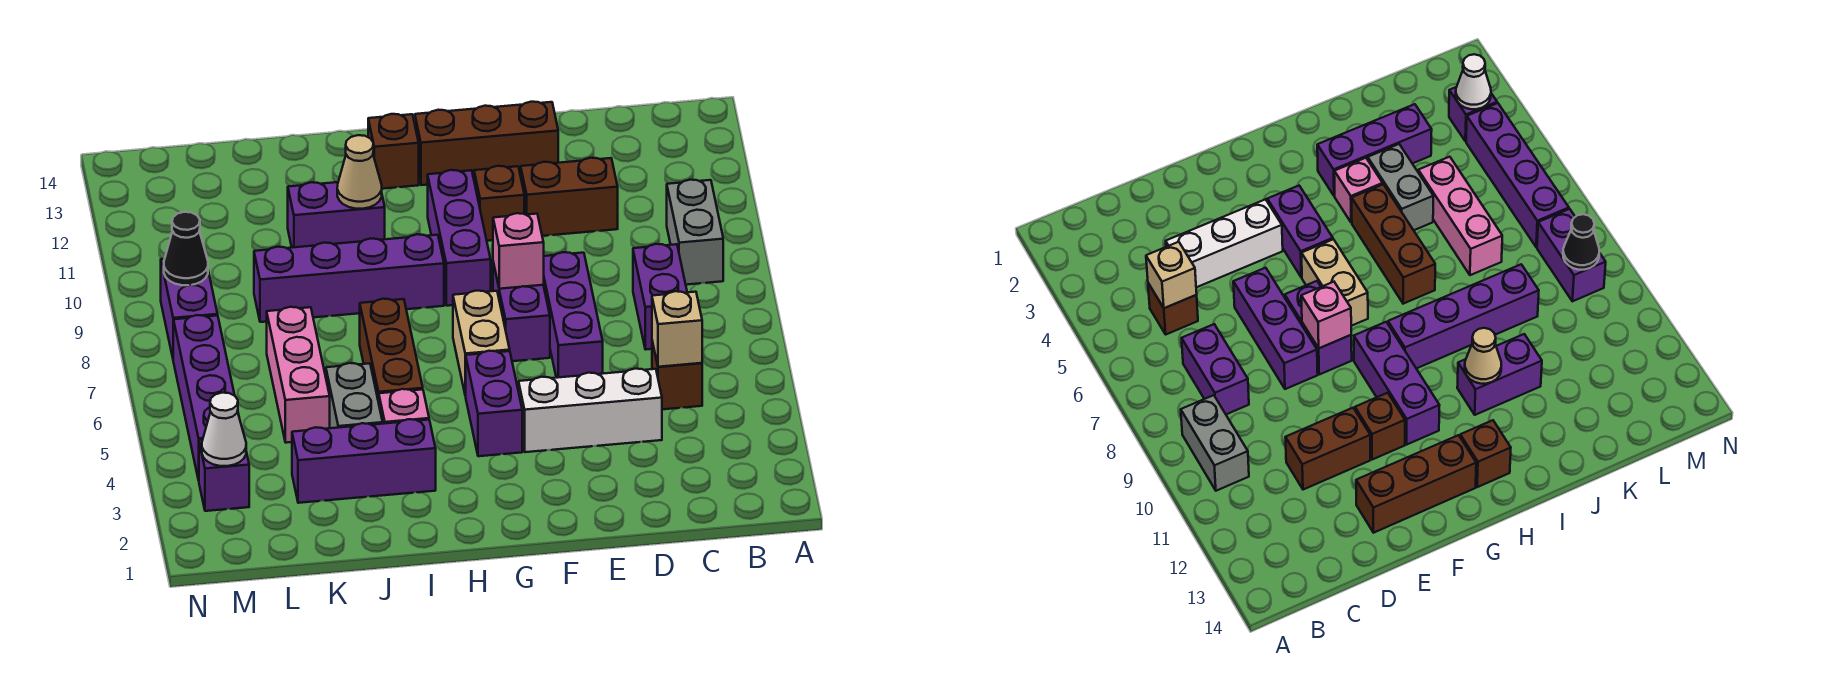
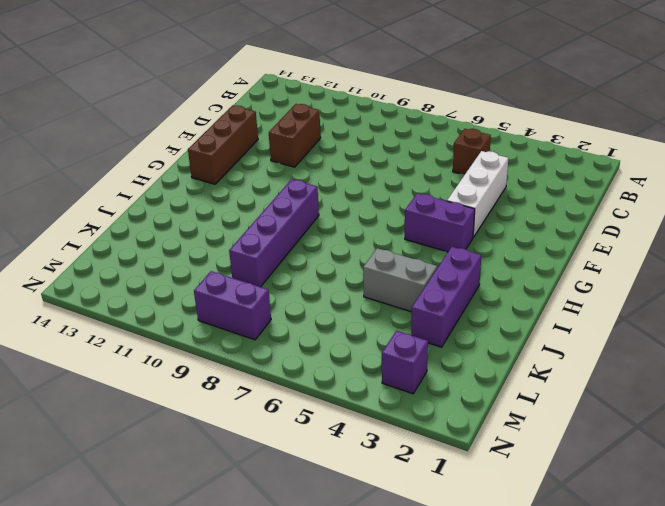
none -> grey 1x2 brick [667,180,723,285]
none -> purple 1x2 brick [633,244,687,350]
none -> purple 1x3 brick [544,252,603,378]

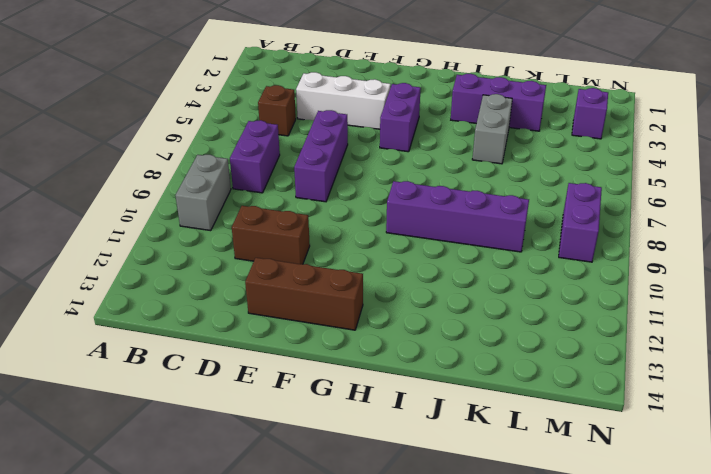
none -> purple 1x2 brick [493,262,550,361]
none -> brown 1x1 brick [474,166,524,241]
none -> tan 1x2 brick [453,291,510,396]

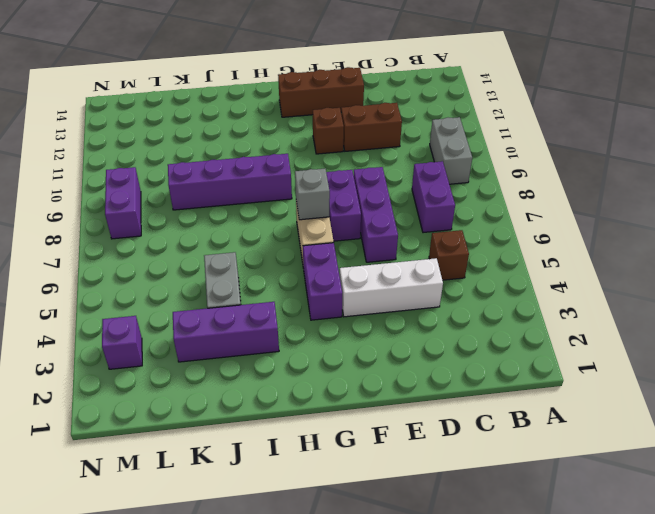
grey 1x1 brick [295,169,330,220] -> none
none -> purple 1x3 brick [428,170,491,306]
none -> brown 1x1 brick [368,114,419,189]
none -> pink 1x1 brick [379,389,429,424]

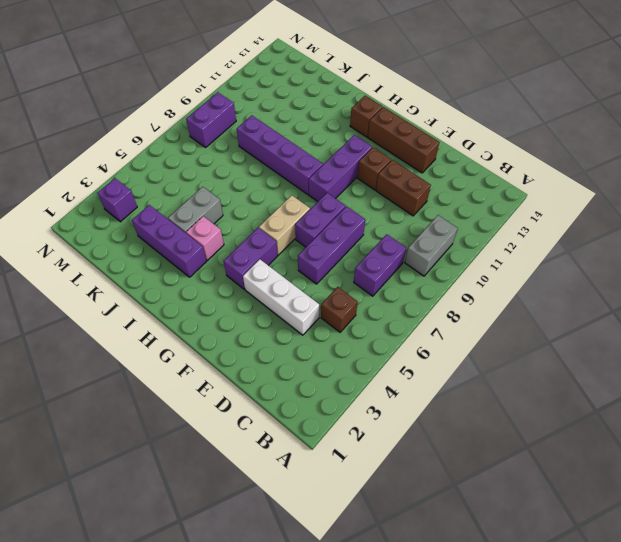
none -> brown 1x3 brick [360,299,423,402]
none -> purple 1x2 brick [288,182,385,248]
none -> pink 1x3 brick [267,307,330,443]

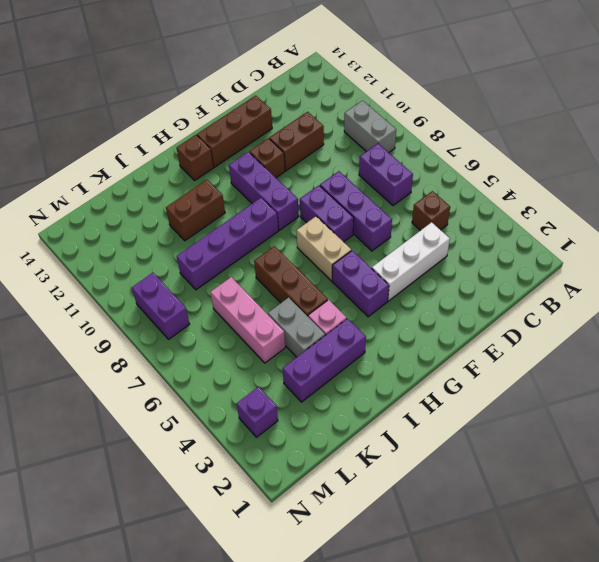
brown 1x2 brick [166,180,225,241] -> purple 1x2 brick [288,182,385,248]
none -> purple 1x4 brick [173,315,239,480]
none -> tan 1x1 brick [652,291,702,367]
none -> pink 1x1 brick [493,213,544,289]

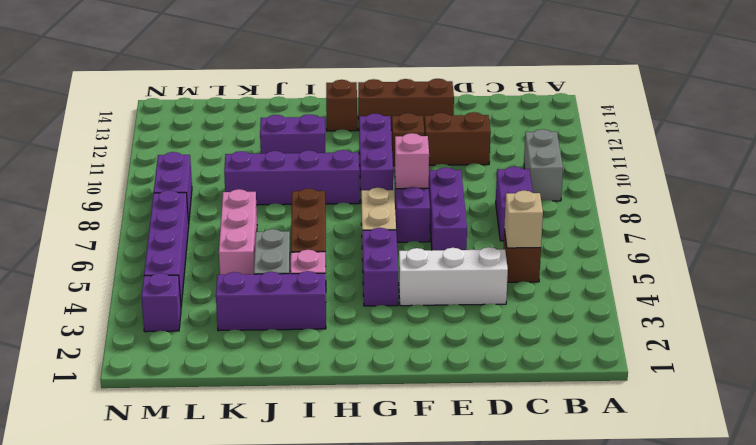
none -> tan 1x1 cone [337,135,382,209]
none -> white 1x1 cone [202,393,246,466]
none -> black 1x1 cone [164,212,208,285]

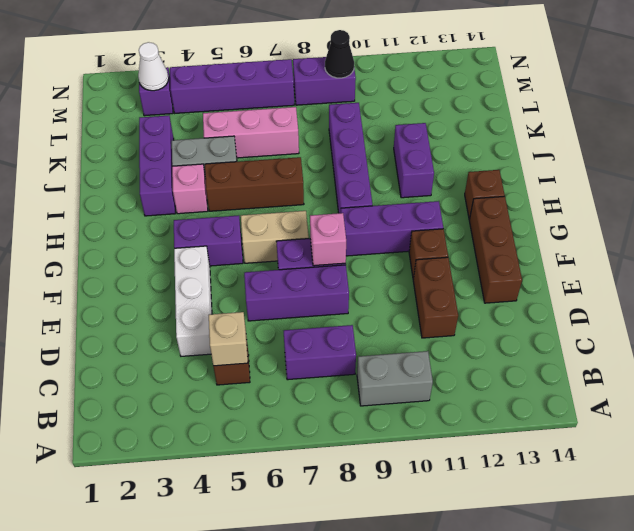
none -> tan 1x1 cone [337,135,382,209]

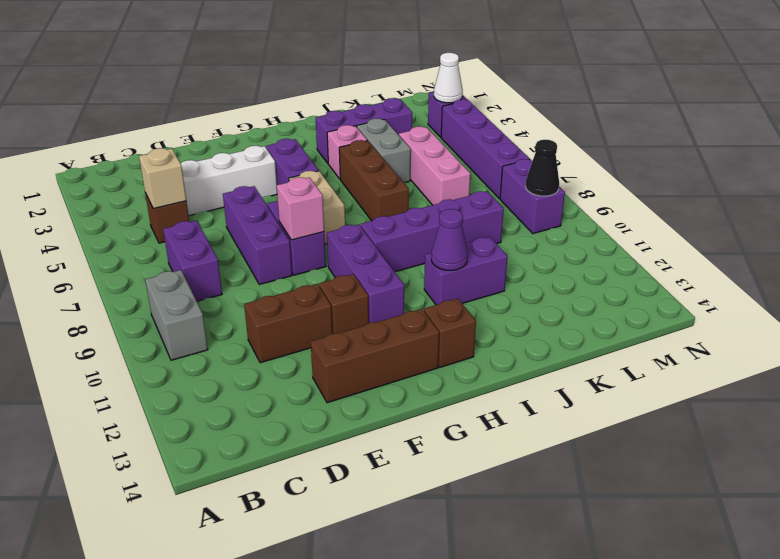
purple 1x1 cone [431,209,468,270] -> tan 1x1 cone [337,135,382,209]

